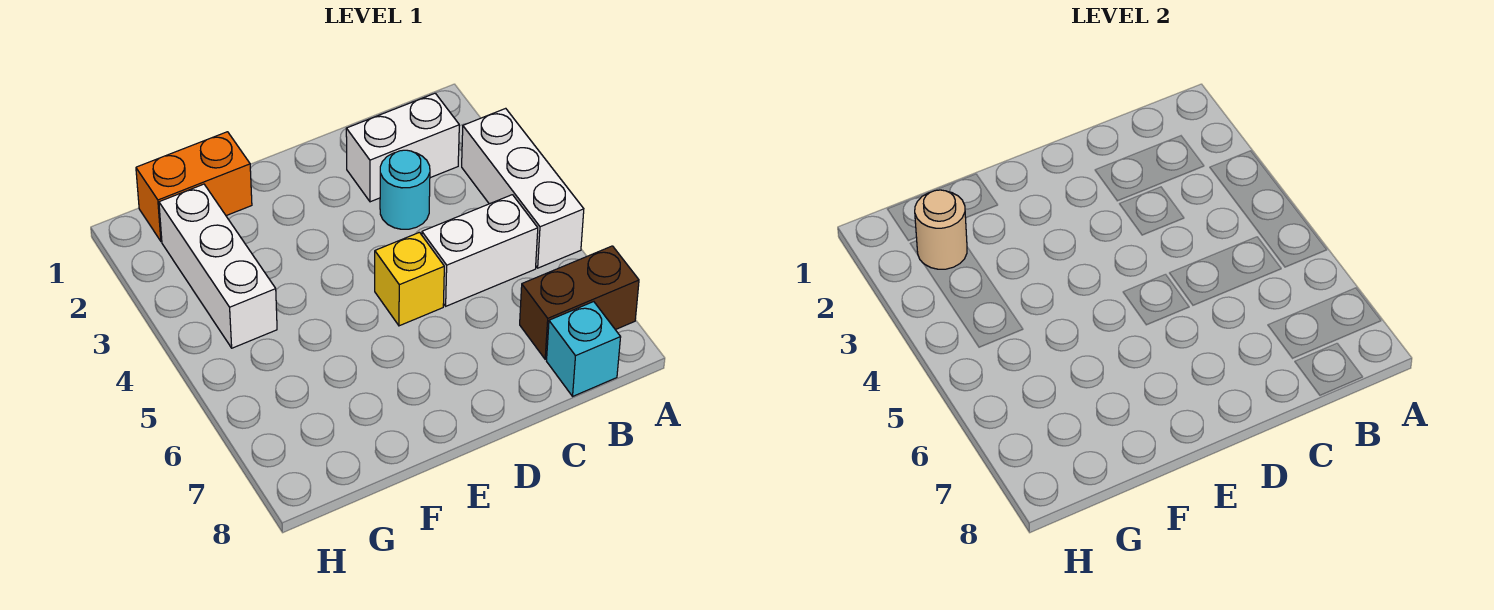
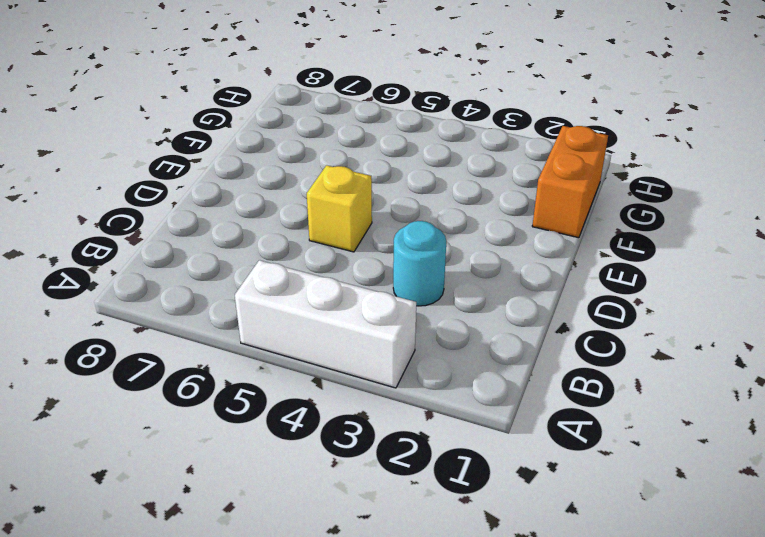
none -> brown 1x2 brick [520,246,639,359]
none -> white 1x2 brick [346,93,459,202]

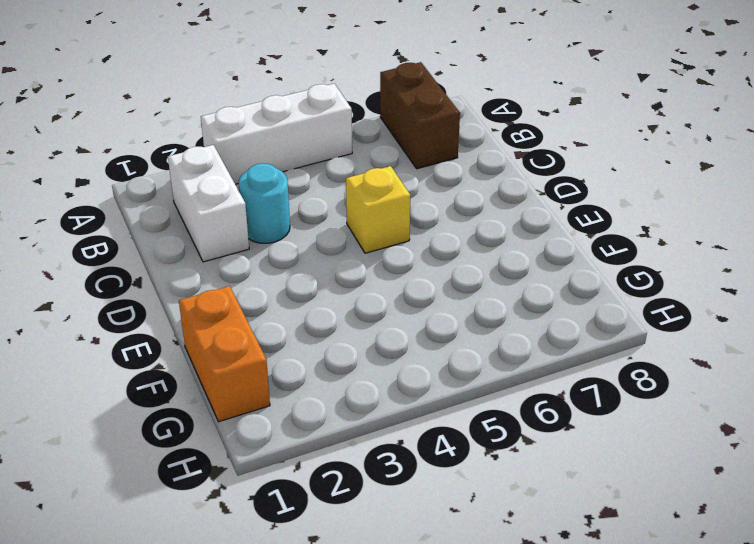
none -> white 1x2 brick [422,195,538,306]
none -> cyan 1x1 brick [547,302,621,396]

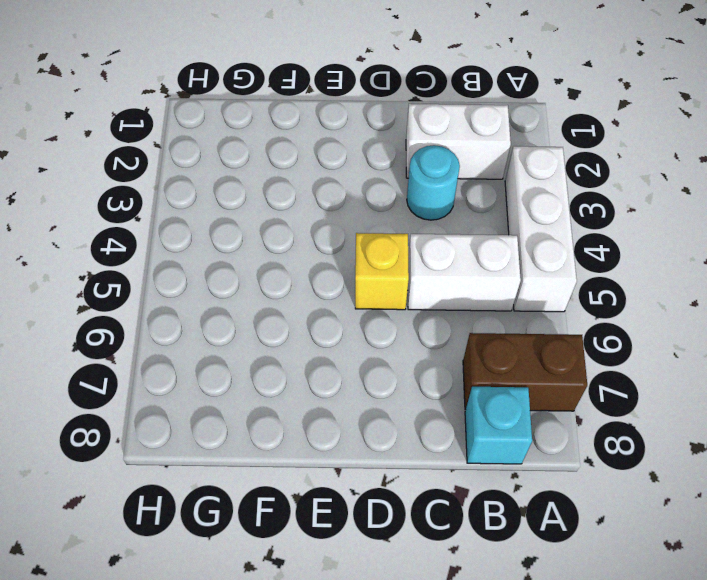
none -> orange 1x2 brick [136,132,252,241]
none -> white 1x3 brick [159,184,277,348]

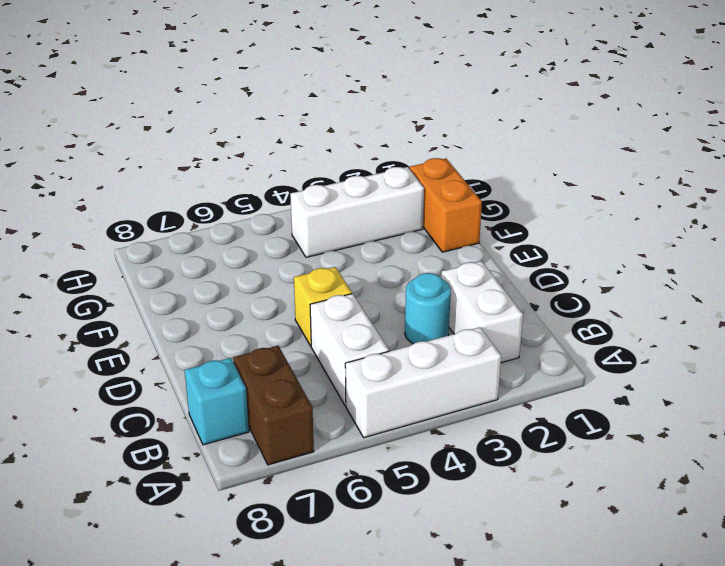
none -> tan 1x1 round brick [915,190,967,269]

